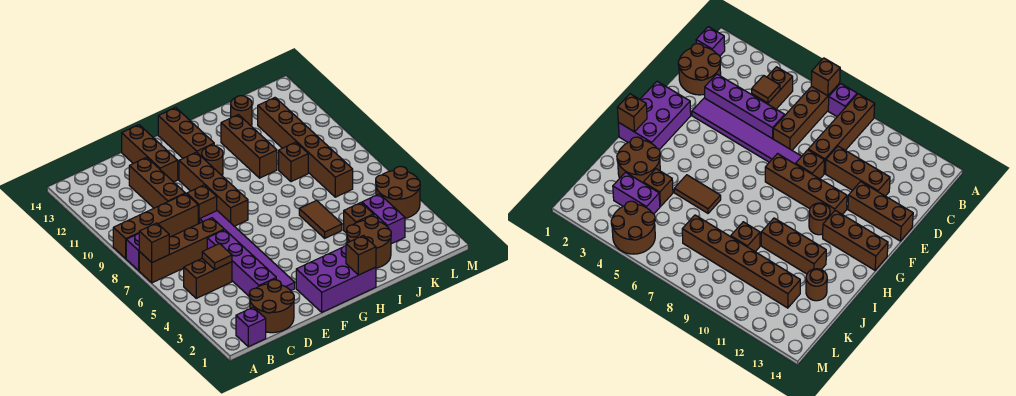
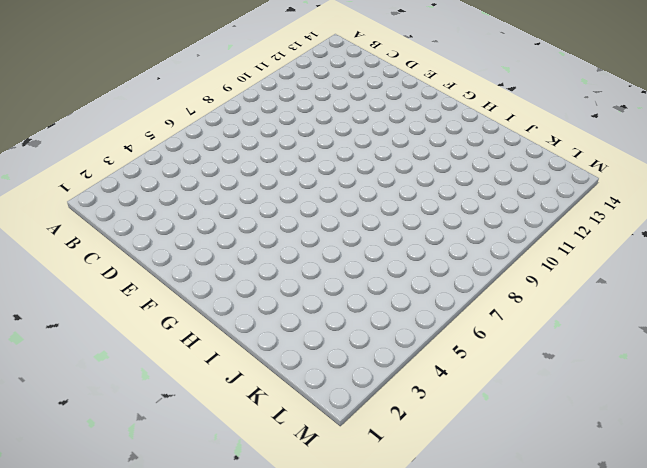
none -> brown 1x4 brick [139,218,224,283]
none -> purple 1x1 brick [126,234,139,271]
none -> brown 1x4 brick [113,193,198,259]

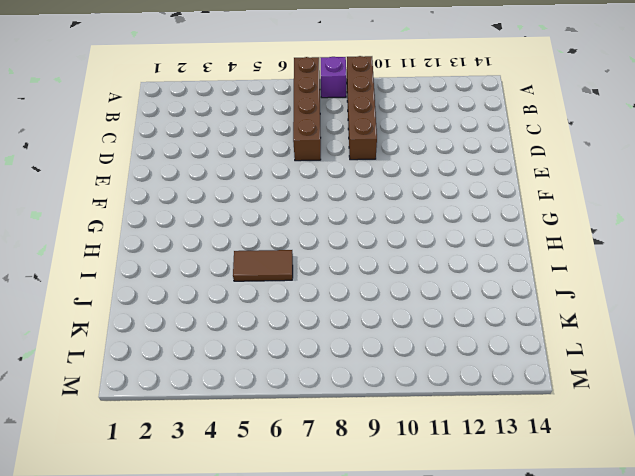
none -> purple 1x1 brick [236,307,266,347]
none -> brown 1x2 brick [184,259,232,298]
none -> brown 2x2 round brick [249,280,294,333]

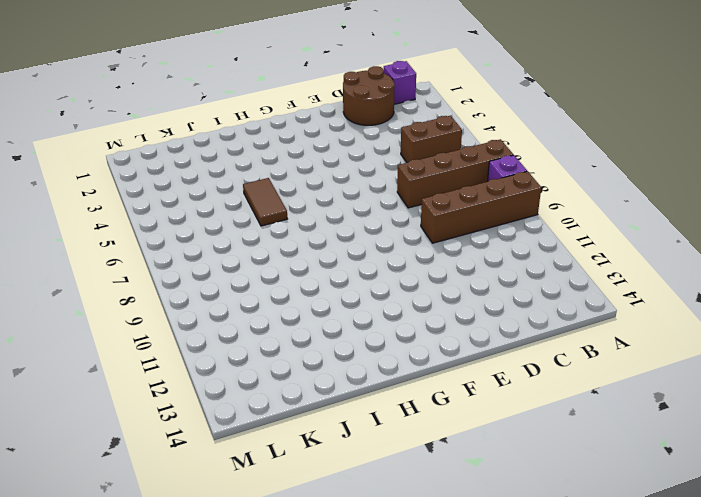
none -> purple 1x4 brick [207,230,276,296]
none -> brown 1x3 brick [129,157,185,208]
none -> purple 1x6 tile [200,211,295,290]

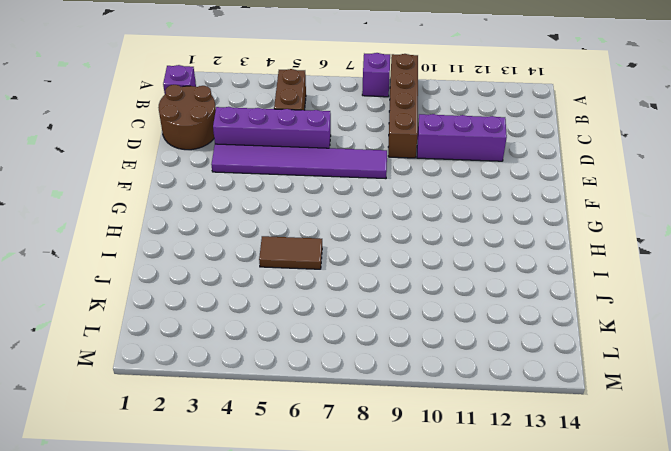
purple 1x3 brick [417,114,507,161] -> brown 1x3 brick [129,157,185,208]
none -> brown 1x4 brick [139,218,224,283]
none -> brown 1x1 brick [187,185,217,224]
none -> brown 1x3 brick [122,125,178,182]

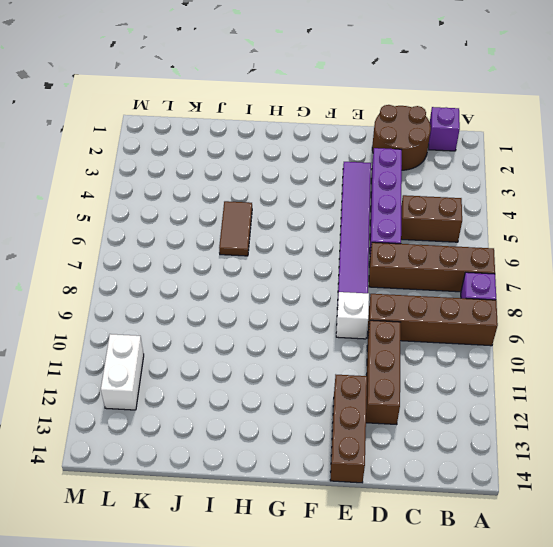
white 1x1 brick [336,292,369,339] -> brown 1x1 brick [187,185,217,224]
white 1x2 brick [101,334,144,410] -> none
none -> purple 2x3 brick [296,246,376,312]
none -> brown 1x4 brick [179,152,248,226]
none -> brown 1x1 round brick [202,145,223,176]

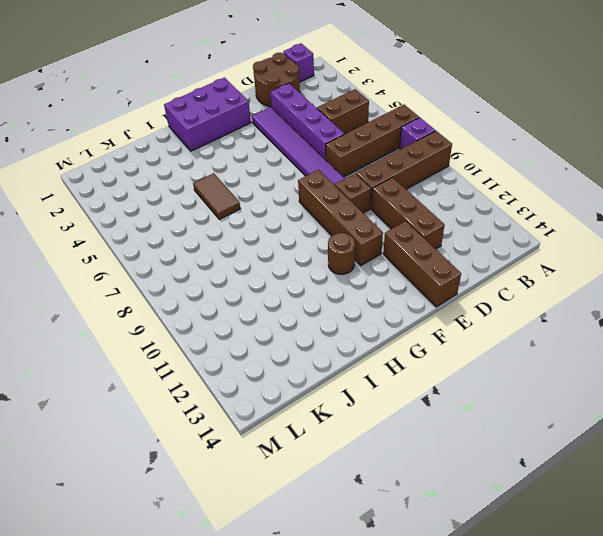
none -> brown 1x3 brick [158,108,214,158]
none -> brown 2x2 round brick [347,216,391,268]
none -> brown 1x3 brick [221,115,277,178]

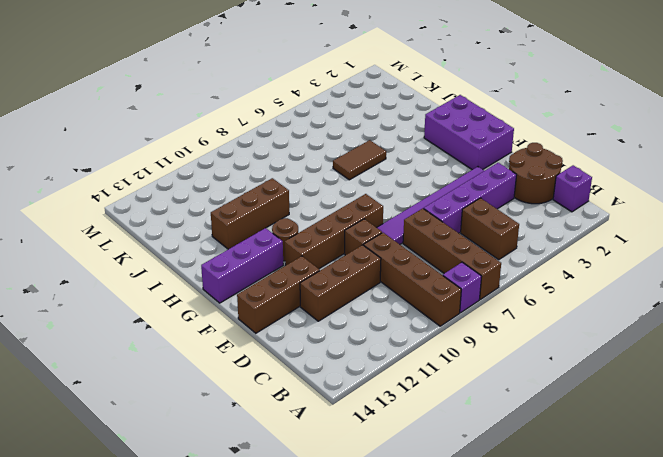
purple 1x3 brick [201,228,283,303] -> brown 1x3 brick [158,108,214,158]
none -> brown 2x2 round brick [347,216,391,268]
none -> brown 1x1 brick [344,203,374,233]
none -> brown 1x1 brick [279,142,308,182]

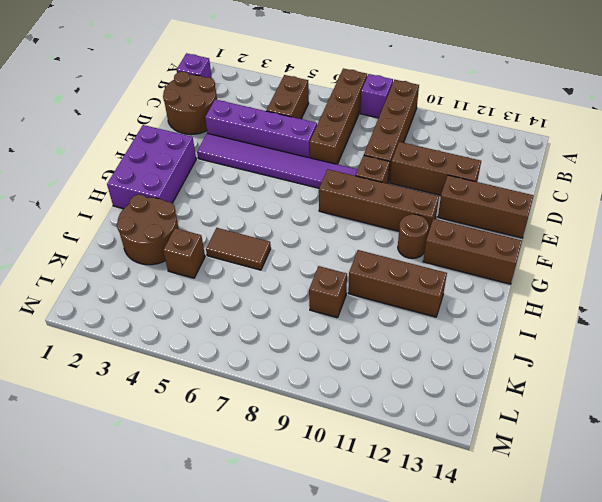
none -> brown 1x1 round brick [231,96,252,126]
none -> purple 1x2 brick [362,194,405,244]
none -> brown 1x6 brick [258,98,353,197]

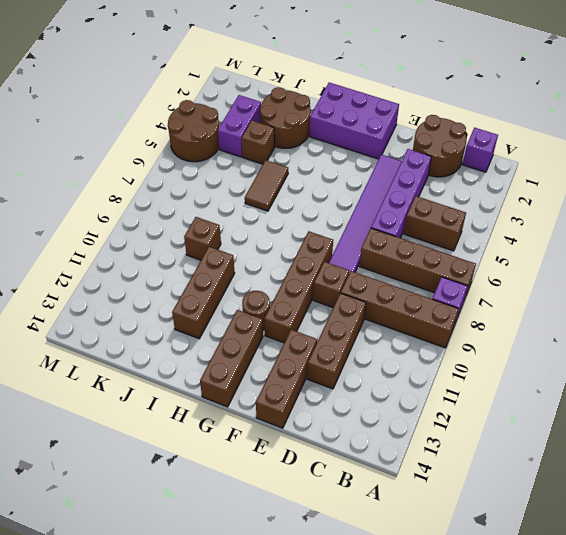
none -> brown 1x1 round brick [231,96,252,126]
none -> brown 1x6 brick [258,98,353,197]
none -> brown 1x1 brick [139,223,169,262]

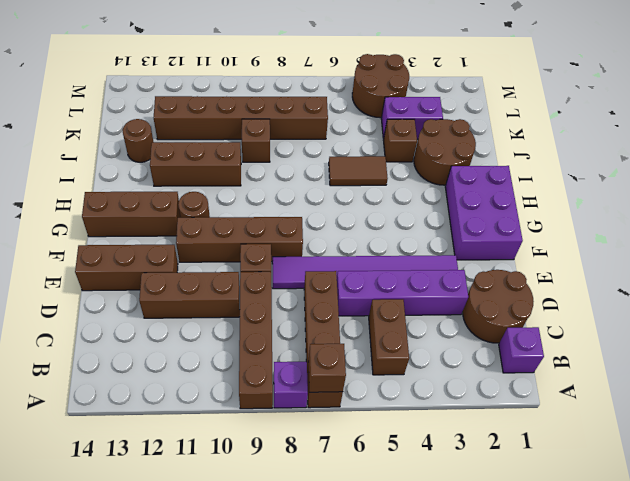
none -> brown 1x1 tile [202,244,232,270]
none -> brown 1x1 brick [346,236,376,275]

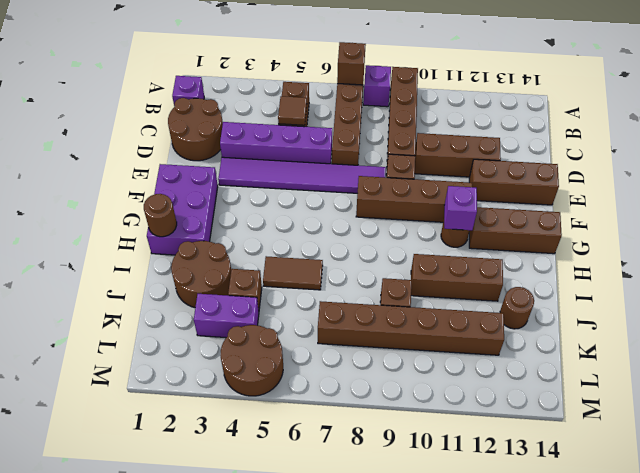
purple 1x1 brick [444,186,477,230] -> none
brown 1x1 round brick [144,194,177,237] -> brown 1x1 brick [346,236,376,275]

